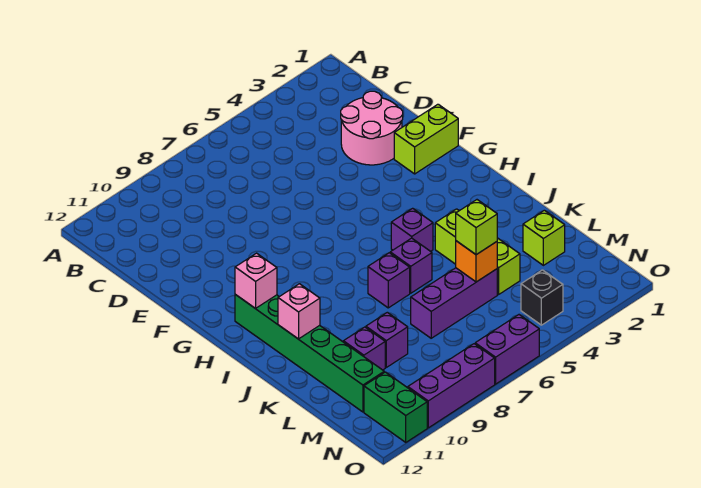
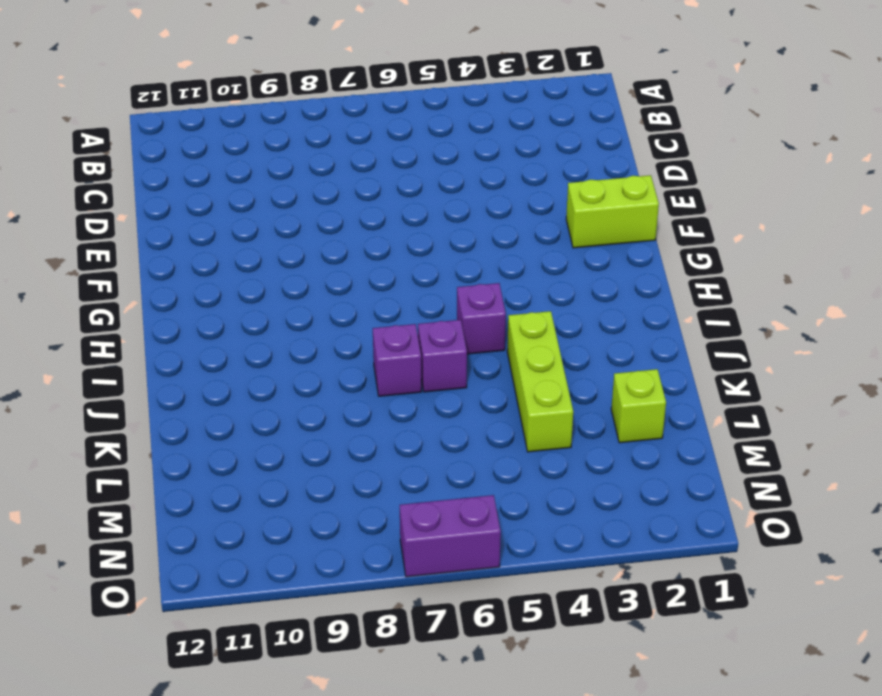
none -> pink 2x2 round brick [341,91,403,165]
none -> green 1x6 brick [235,295,384,412]
none -> purple 1x3 brick [411,268,497,338]

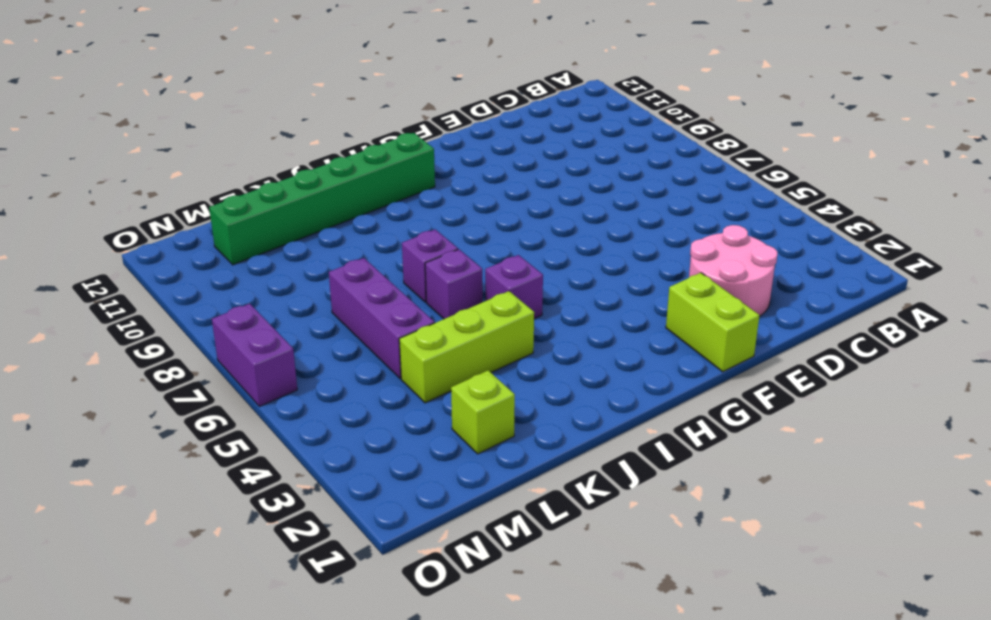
none -> purple 1x1 brick [366,312,408,367]
none -> purple 1x1 brick [343,327,385,370]
none -> black 1x1 brick [521,270,563,325]

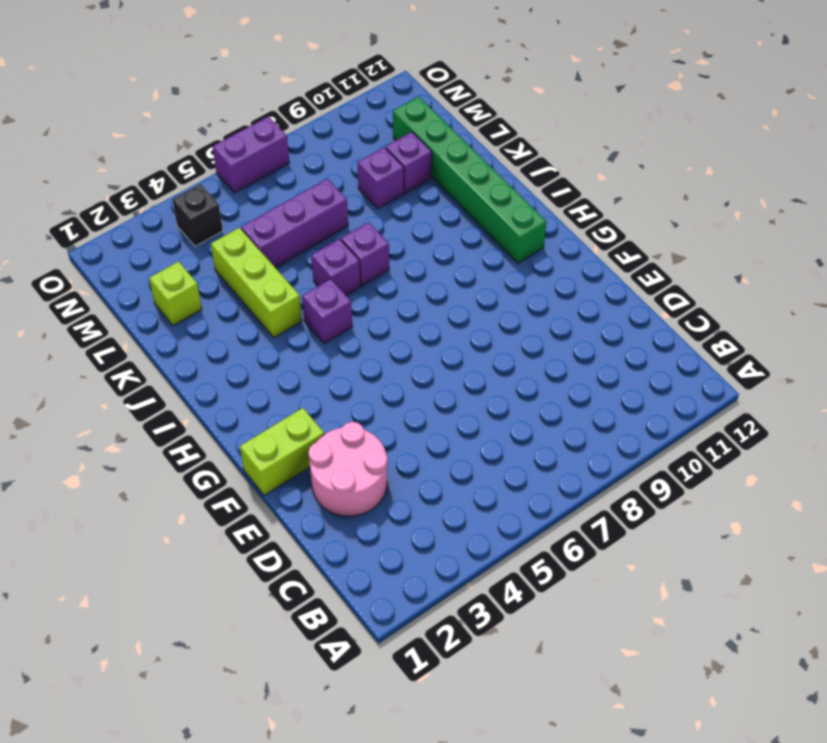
none -> green 1x2 brick [364,372,427,442]
none -> purple 1x3 brick [408,344,495,428]
none -> pink 1x1 brick [235,253,277,309]

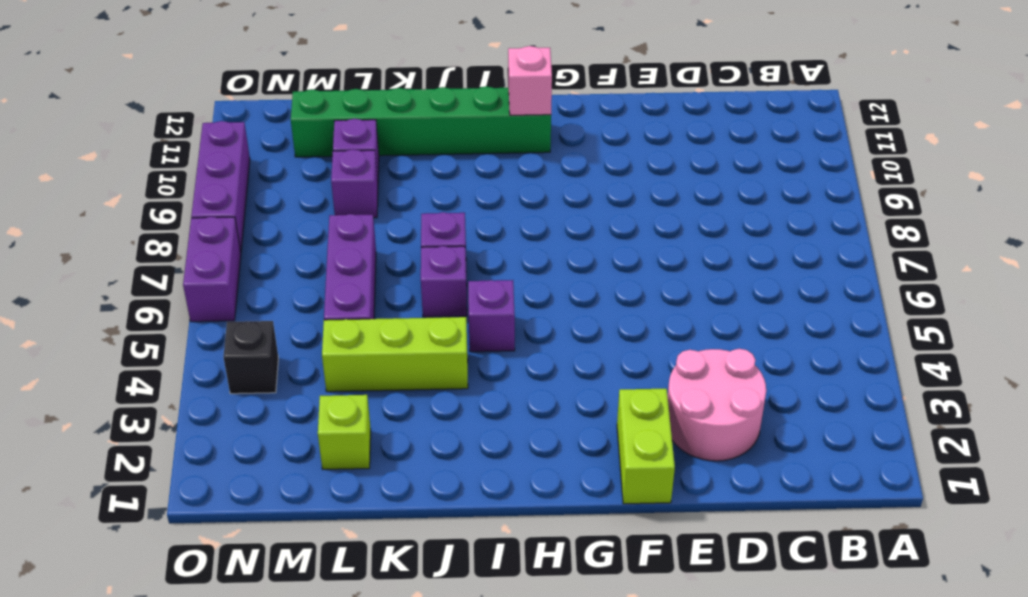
none -> green 1x2 brick [364,372,427,442]
none -> pink 1x1 brick [278,284,320,339]
none -> orange 1x1 brick [456,241,497,282]

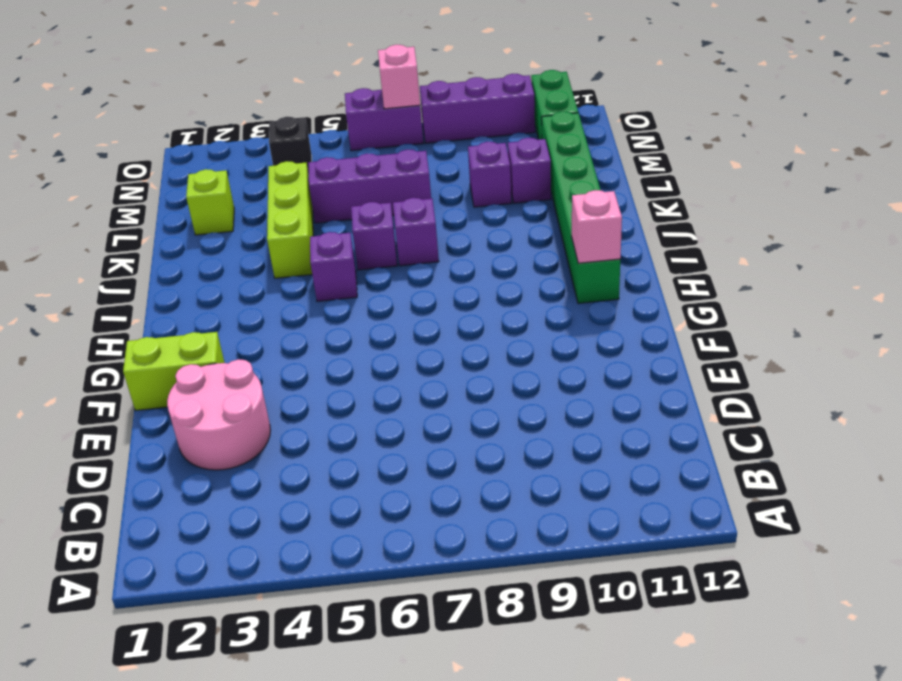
pink 1x1 brick [378,45,420,109] -> pink 1x1 brick moved to [278,284,320,339]
none -> orange 1x1 brick [456,241,497,282]
none -> lime 1x1 brick [456,200,497,255]

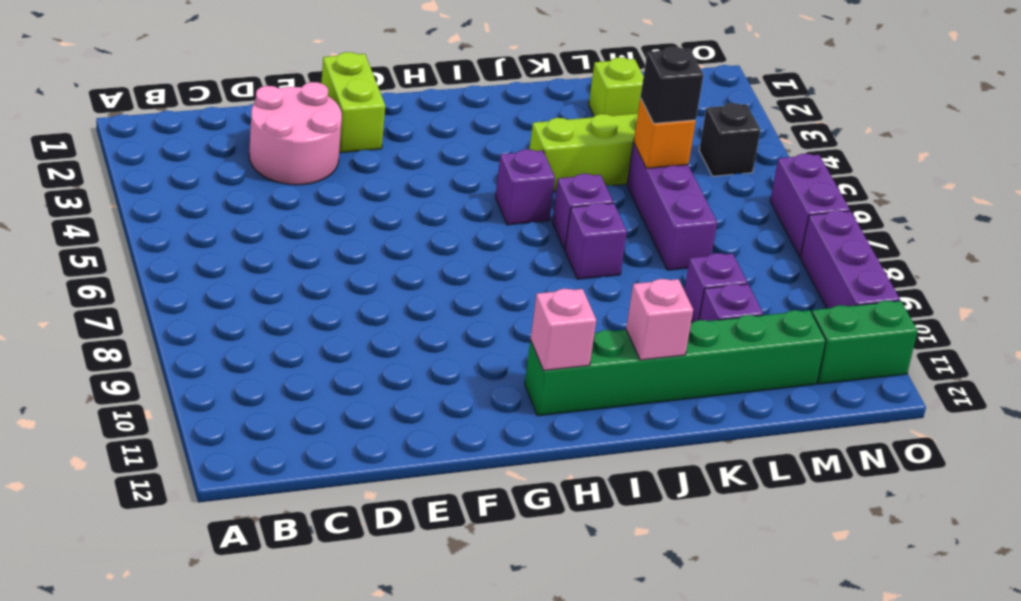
black 1x1 brick [640,47,703,123] -> lime 1x1 brick [456,200,497,255]

